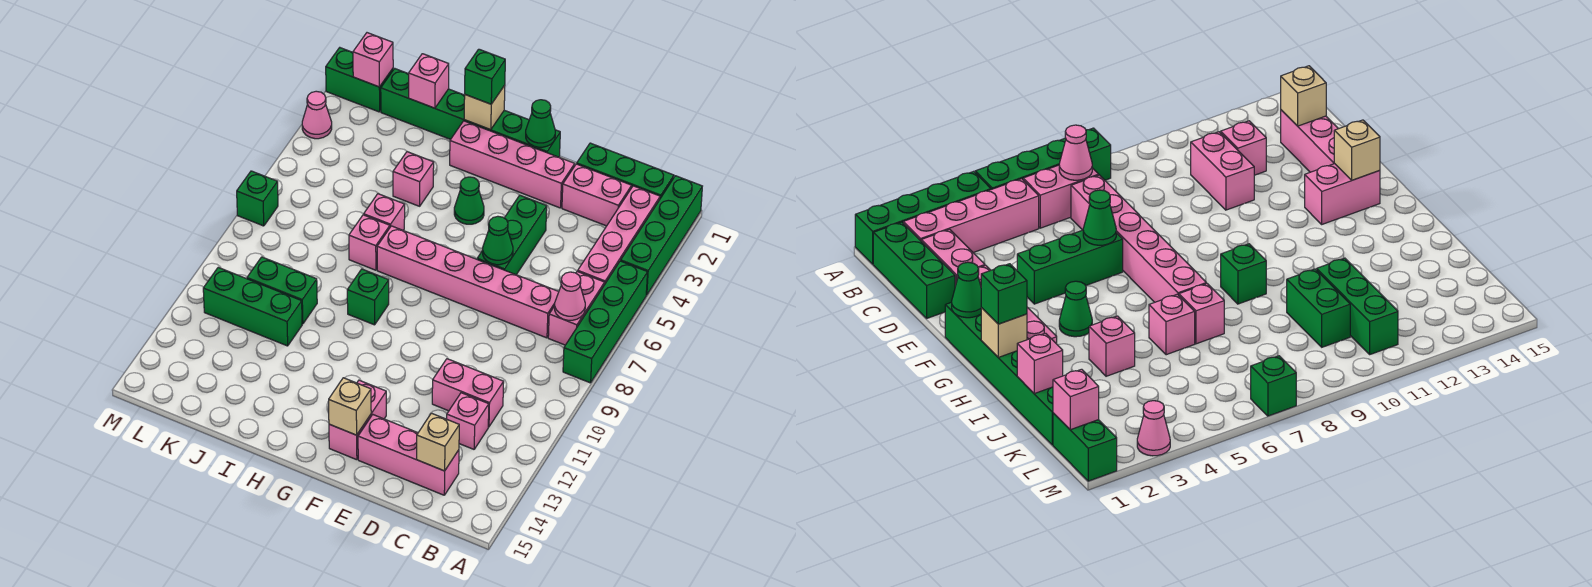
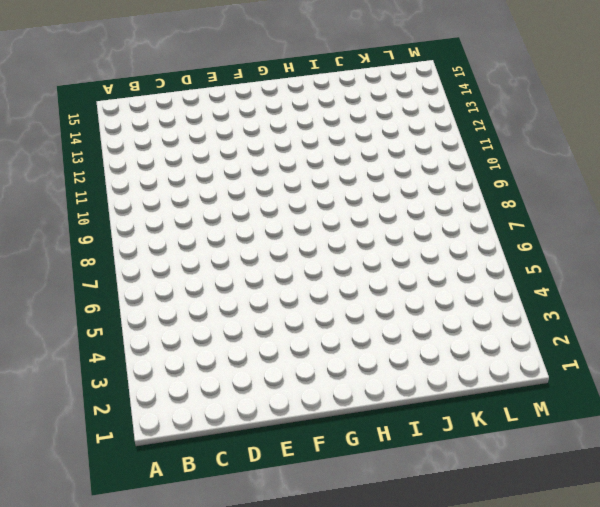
none -> green 1x4 brick [621,176,702,295]
none -> green 1x4 brick [563,261,648,383]
none -> green 1x3 brick [577,143,674,198]
none -> pink 1x4 brick [578,186,660,285]

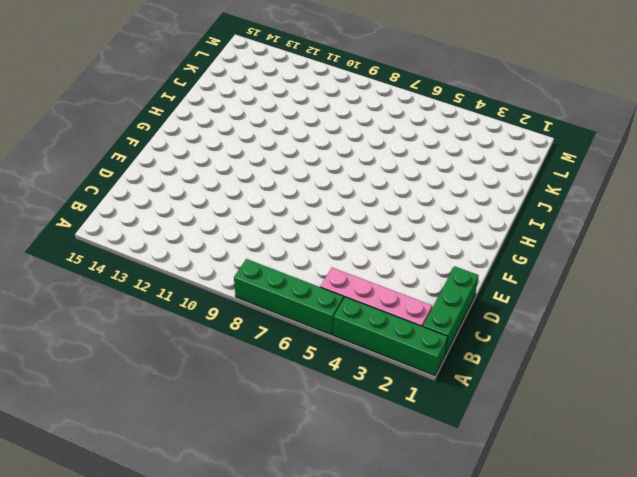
none -> pink 1x2 brick [548,271,605,345]
none -> pink 1x2 brick [562,164,632,226]
none -> pink 1x6 brick [377,226,559,338]
none -> pink 1x2 brick [432,359,504,427]

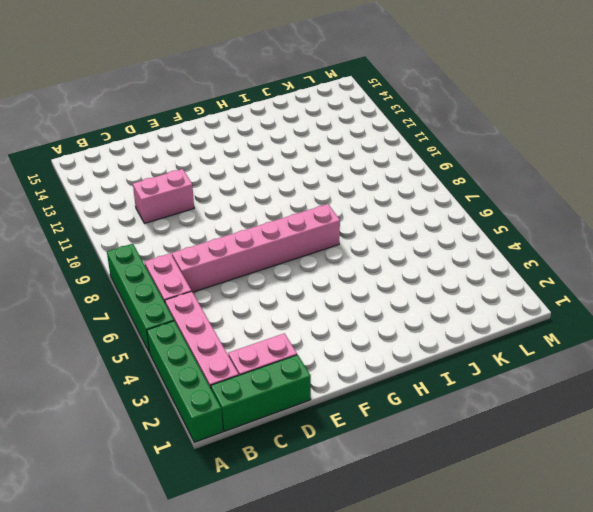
none -> pink 1x1 brick [447,393,489,449]
none -> pink 1x3 brick [358,415,459,495]
none -> pink 1x4 brick [450,121,575,208]
none -> green 1x3 brick [477,195,547,275]

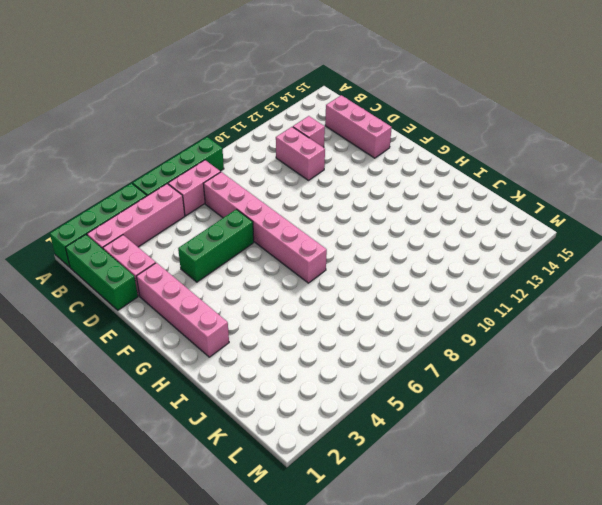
none -> green 1x6 brick [381,69,560,157]
none -> pink 1x2 brick [329,380,386,460]
none -> green 1x1 cone [454,177,484,224]
none -> green 1x1 brick [347,269,389,325]

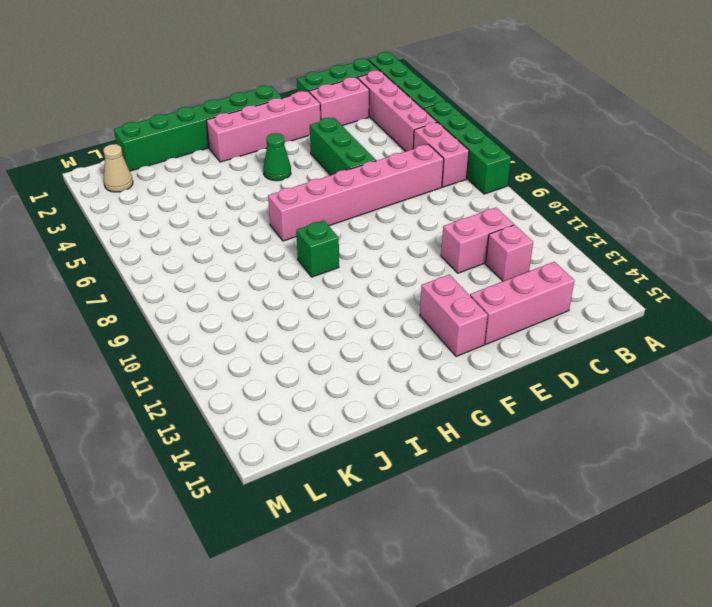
tan 1x1 cone [103,144,133,192] -> none
none -> pink 1x1 brick [393,152,434,206]
none -> pink 1x1 brick [364,194,405,230]
none -> pink 1x1 brick [349,215,390,270]
none -> green 1x2 brick [247,257,317,324]

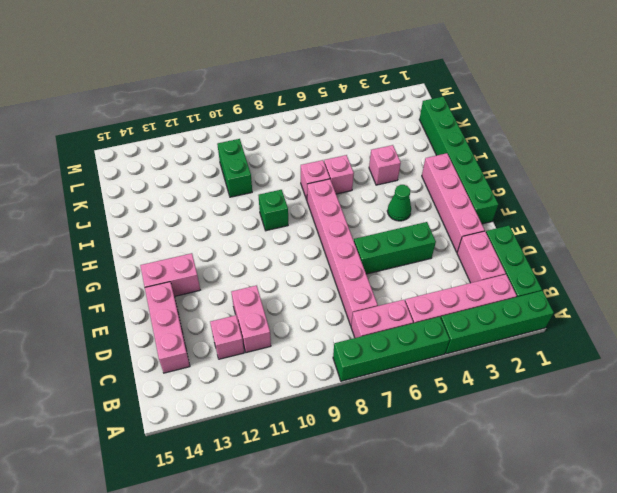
none -> green 1x3 brick [203,267,302,346]
none -> green 1x2 brick [326,48,393,112]
none -> pink 1x1 cone [302,91,332,139]
none -> green 1x1 brick [237,171,278,226]

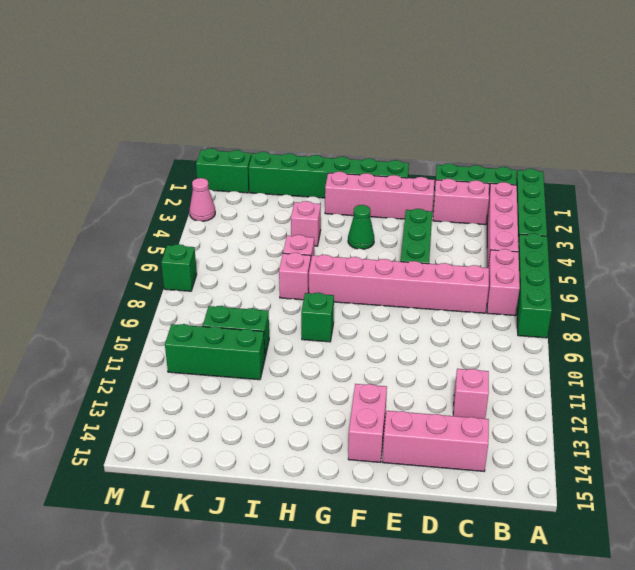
none -> pink 1x2 brick [432,359,504,427]
none -> pink 1x1 cone [555,272,585,320]
none -> tan 1x1 brick [417,413,459,471]
none -> green 1x1 cone [483,216,513,265]

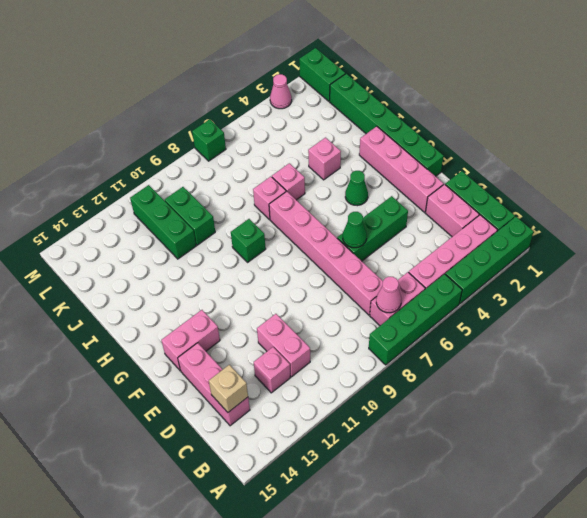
none -> green 1x1 cone [526,100,555,147]
none -> tan 1x1 brick [329,378,371,435]
none -> tan 1x1 brick [464,85,505,130]
none -> pink 1x1 brick [409,54,449,108]

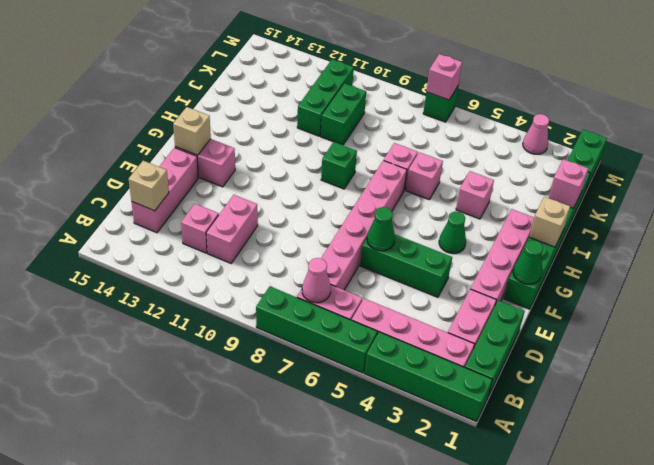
pink 1x1 brick [426,54,462,100] -> pink 1x1 brick moved to [353,33,393,87]
none -> green 1x1 brick [465,49,505,104]

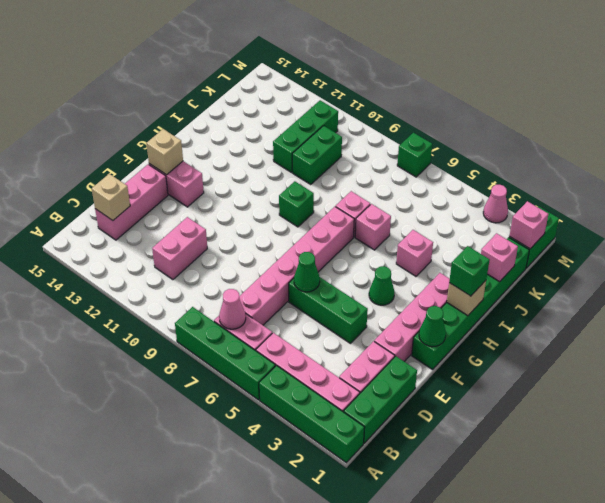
none -> pink 1x1 brick [447,393,489,449]

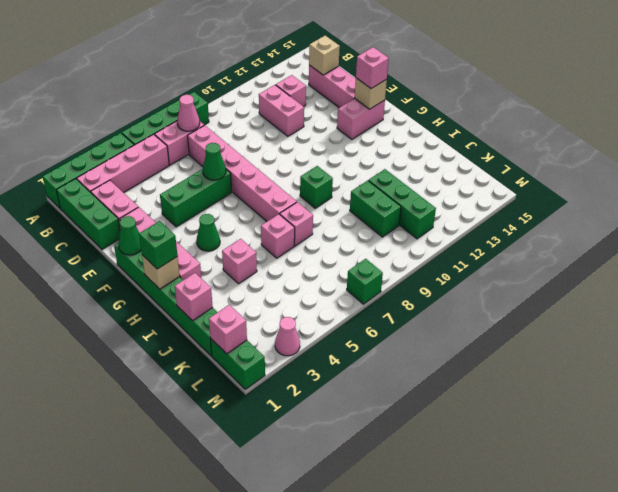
pink 1x1 brick [356,47,389,89] -> none

